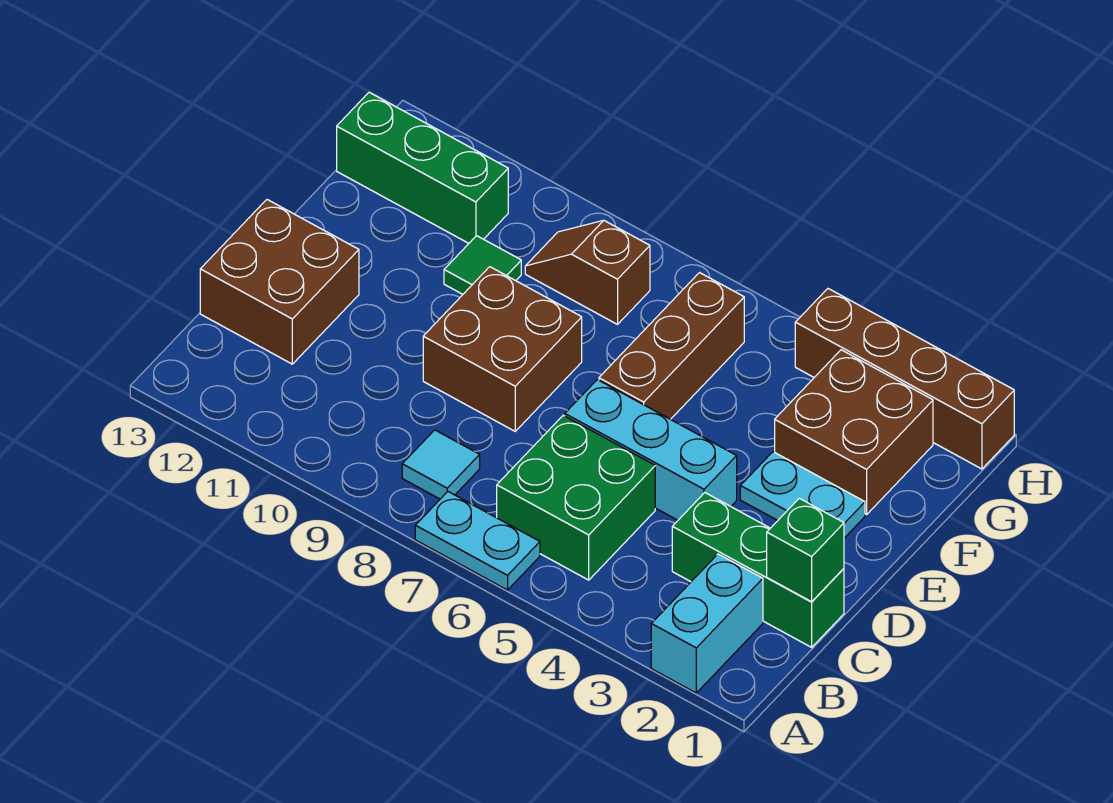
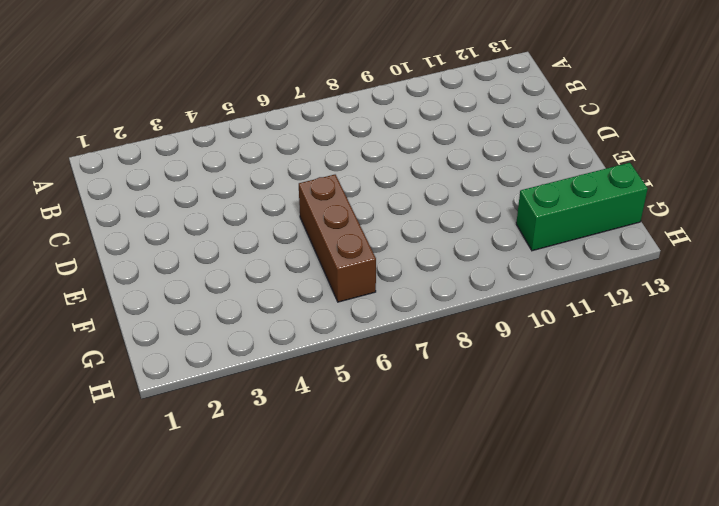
none -> cyan 1x2 brick [651,554,763,693]
none -> cyan 1x2 plate [415,492,540,590]
none -> green 2x2 brick [497,415,655,580]

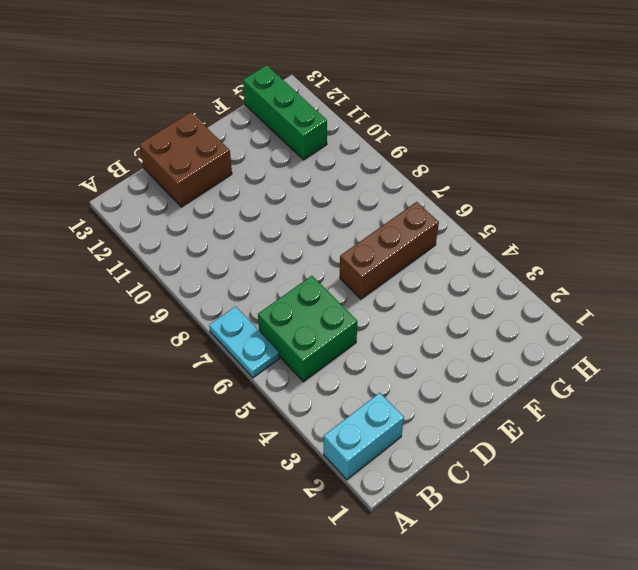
none -> cyan 1x1 tile [402,430,480,499]
none -> green 1x3 brick [672,493,844,647]
none -> cyan 1x3 brick [565,380,737,520]

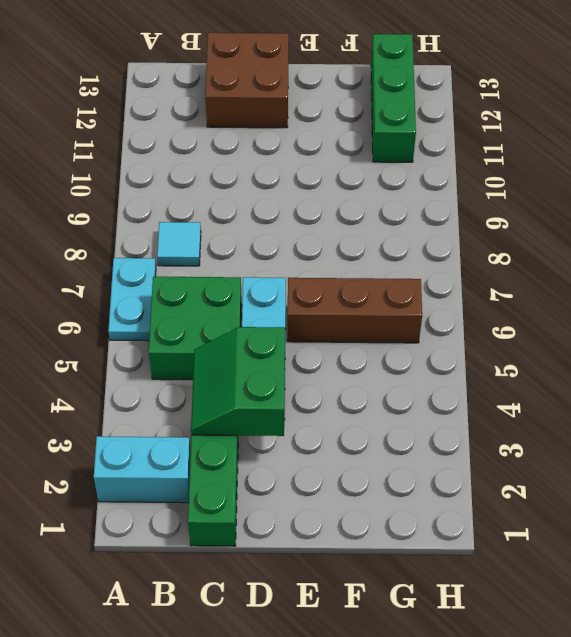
green 2x2 slope [191,327,285,436] -> none
none -> brown 2x2 brick [423,267,582,431]
none -> cyan 1x2 plate [740,452,865,538]
none -> brown 2x2 brick [775,350,933,515]

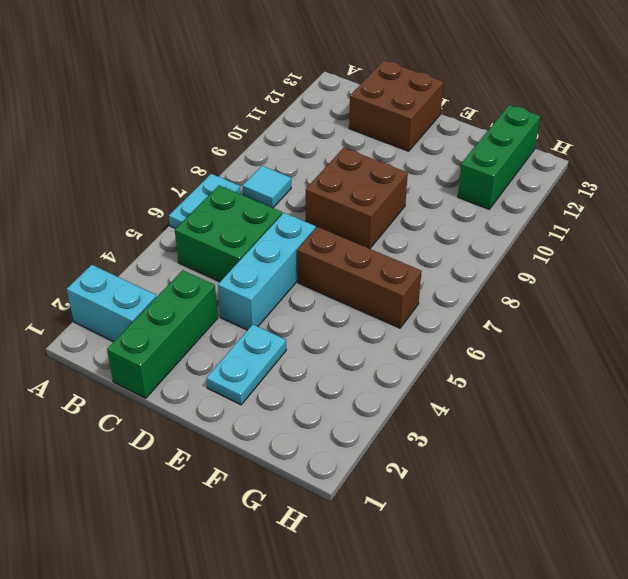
none -> brown 2x2 brick [775,350,933,515]
none -> green 1x1 tile [444,236,521,294]
none -> brown 1x2 slope [525,220,650,324]

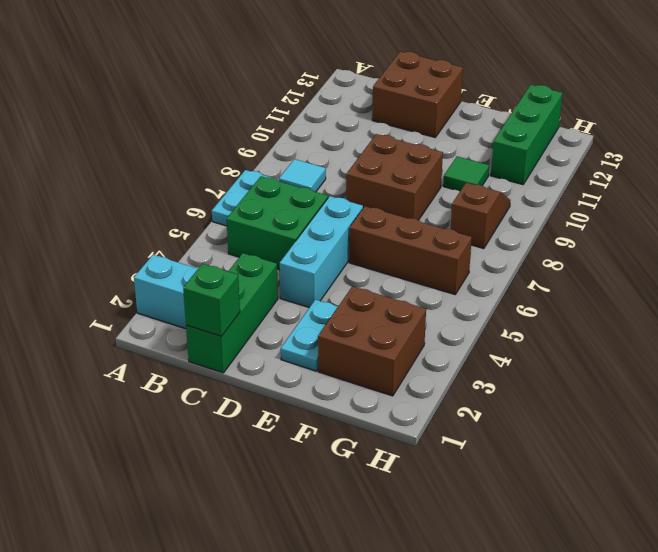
none -> brown 1x4 brick [795,289,1014,469]

